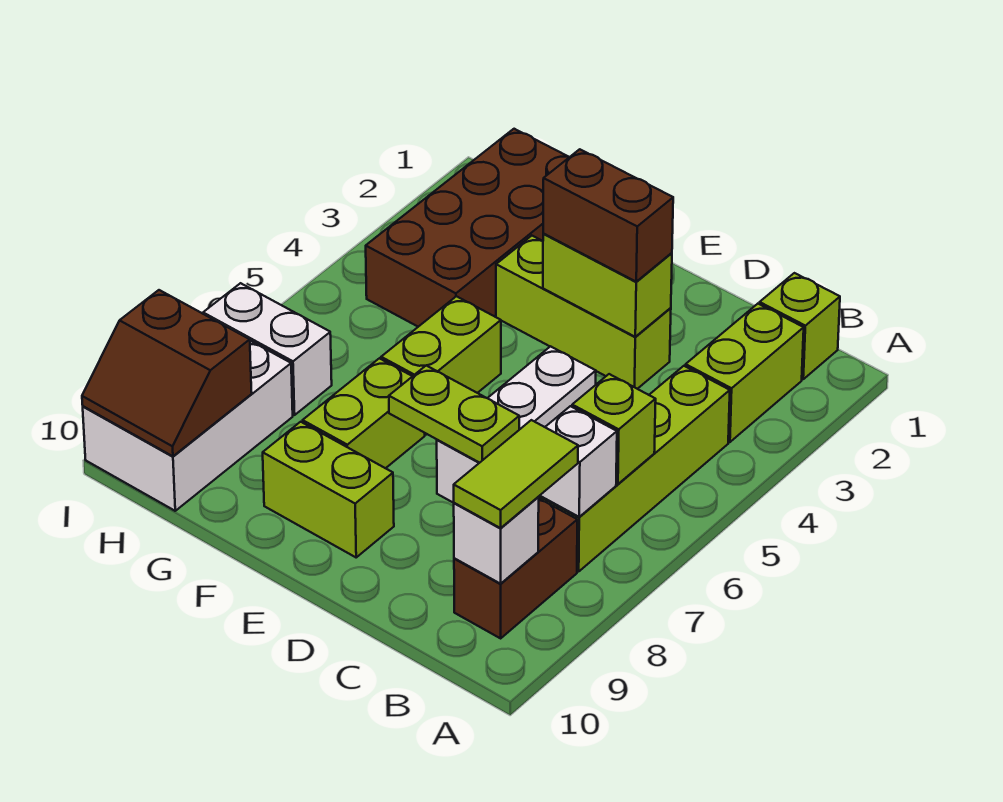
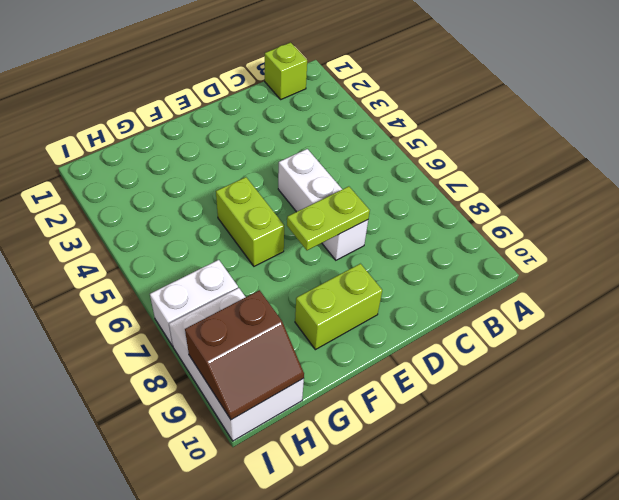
none -> lime 1x2 brick [686,304,804,442]
none -> lime 1x4 brick [539,366,730,572]
none -> brown 1x2 brick [454,499,577,638]

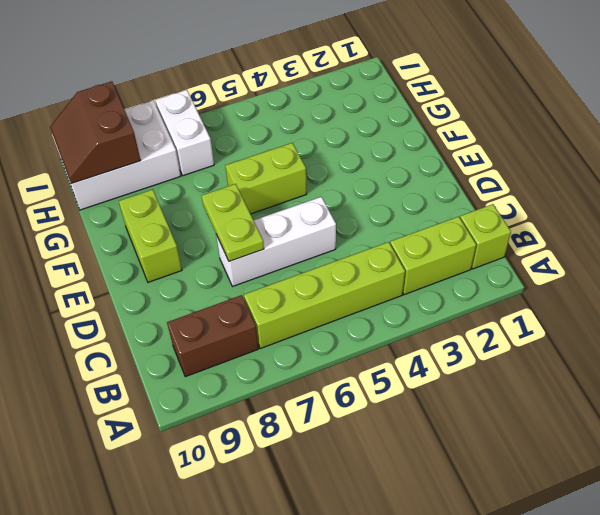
none -> lime 1x3 brick [496,236,671,389]
none -> lime 1x2 brick [303,358,425,468]
none -> brown 2x4 brick [366,129,569,327]

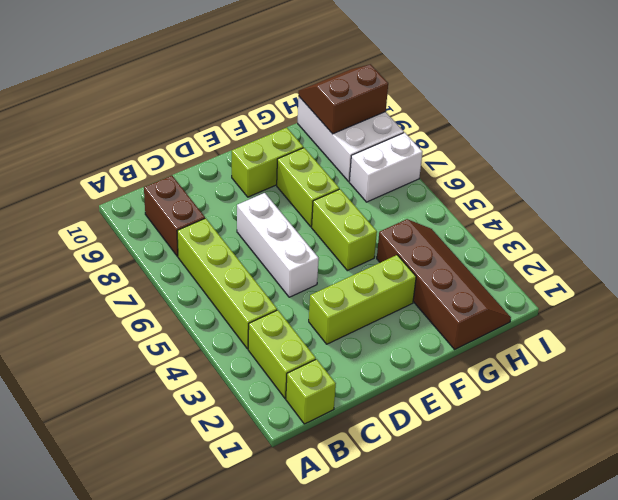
brown 2x4 slope [377,219,511,349] -> brown 2x4 brick [366,129,569,327]
none -> lime 1x1 brick [572,374,656,484]
none -> white 1x1 brick [540,406,617,517]
none -> white 1x1 brick [454,497,539,584]

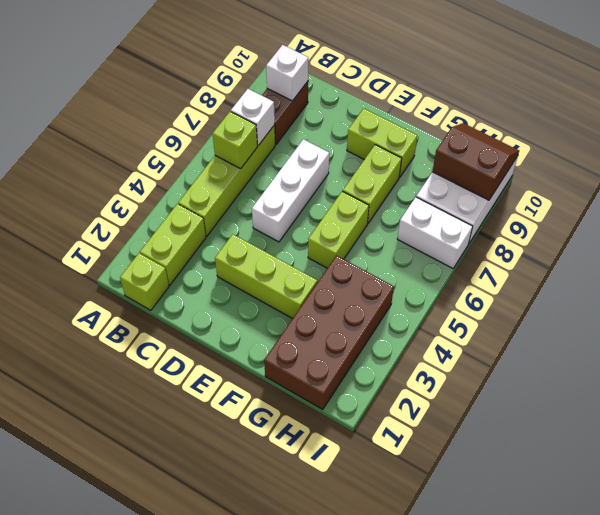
none -> lime 1x2 brick [543,234,672,337]
none -> lime 1x2 plate [389,365,519,463]
none -> lime 1x2 tile [454,420,578,528]

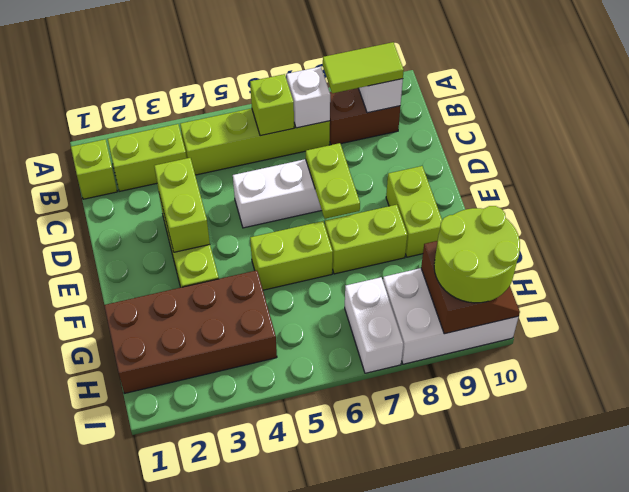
lime 2x2 round brick [434,206,520,303] -> none
none -> brown 1x2 brick [543,149,673,282]

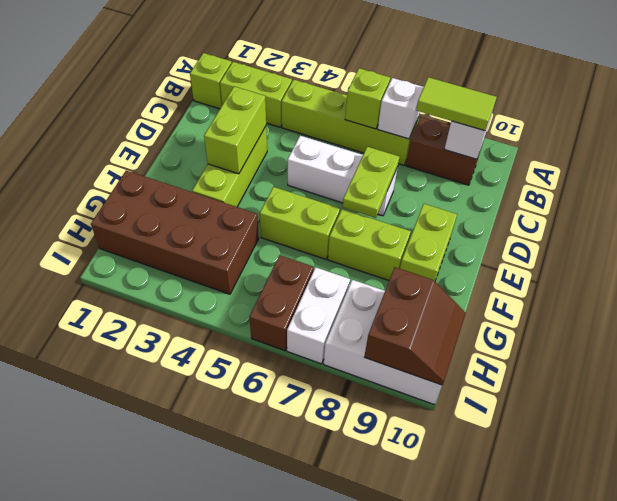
brown 1x2 brick [249,255,314,351] -> brown 1x2 brick moved to [543,149,673,282]

